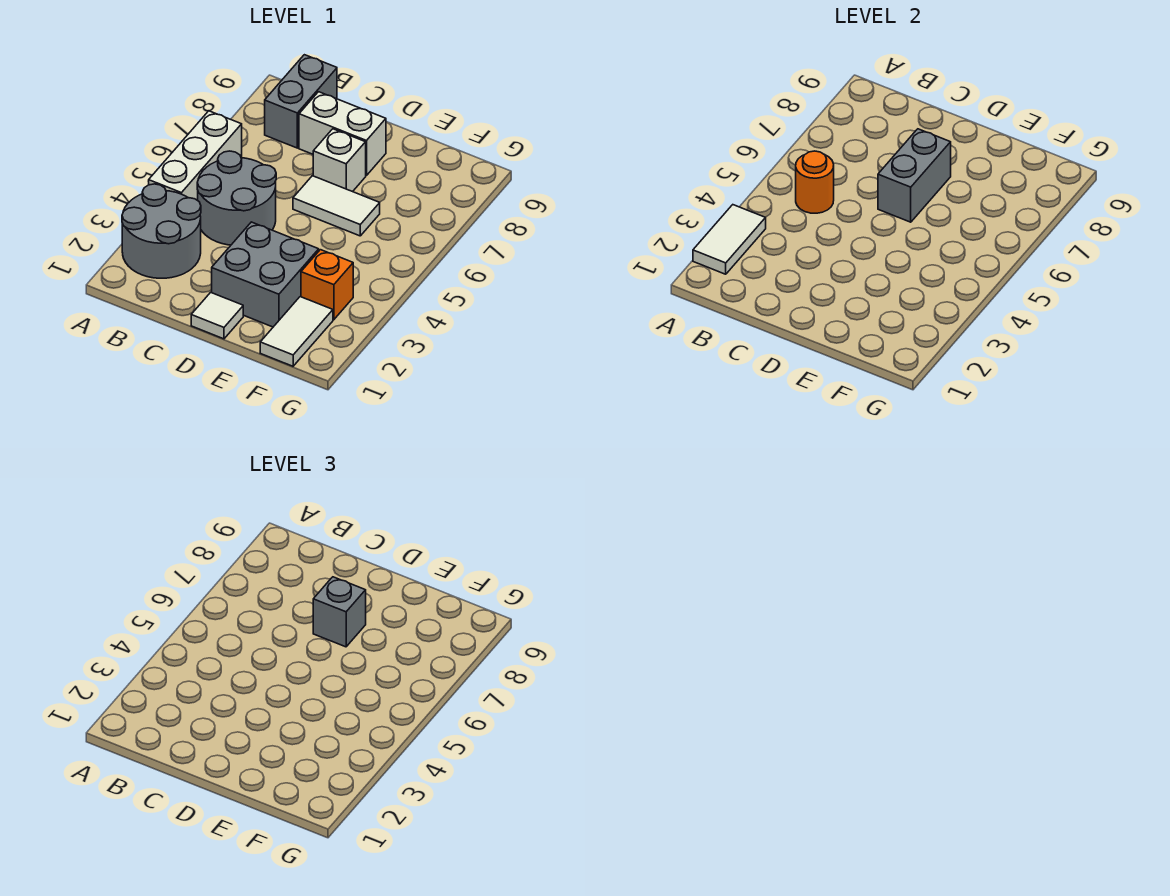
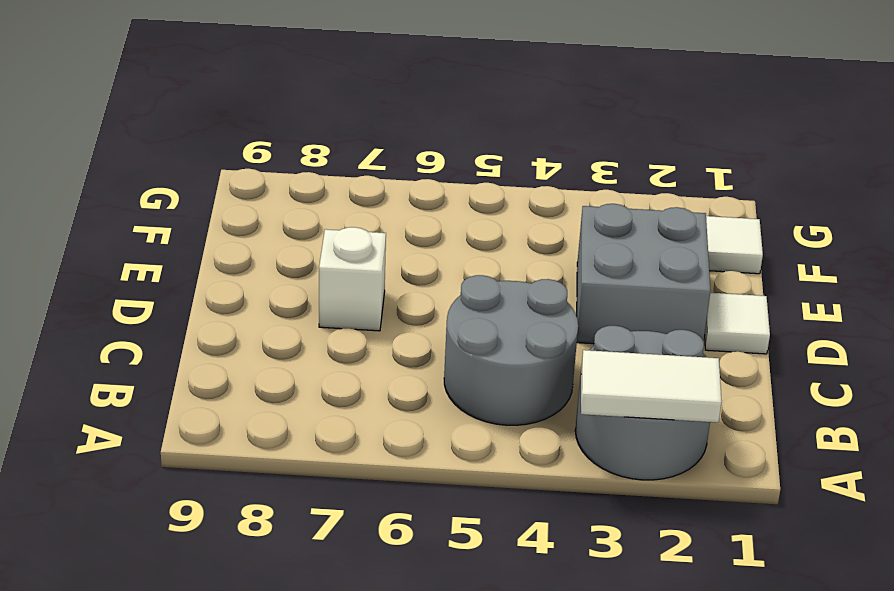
none -> white 1x3 brick [149,111,242,200]
none -> grey 1x2 brick [265,55,337,148]
none -> white 1x2 brick [299,92,386,176]

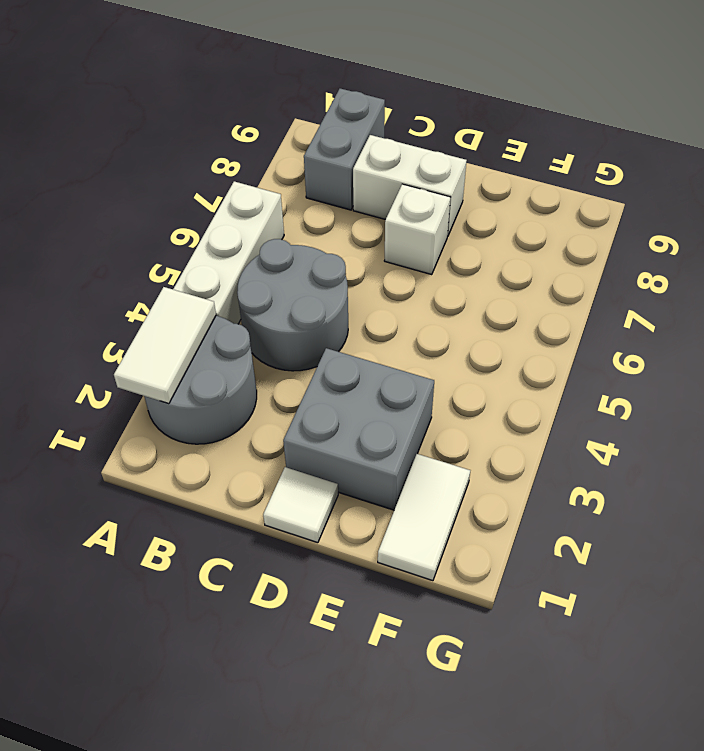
none -> white 1x2 tile [293,176,380,236]
none -> orange 1x1 brick [301,250,353,320]
none -> orange 1x1 round brick [796,151,834,213]

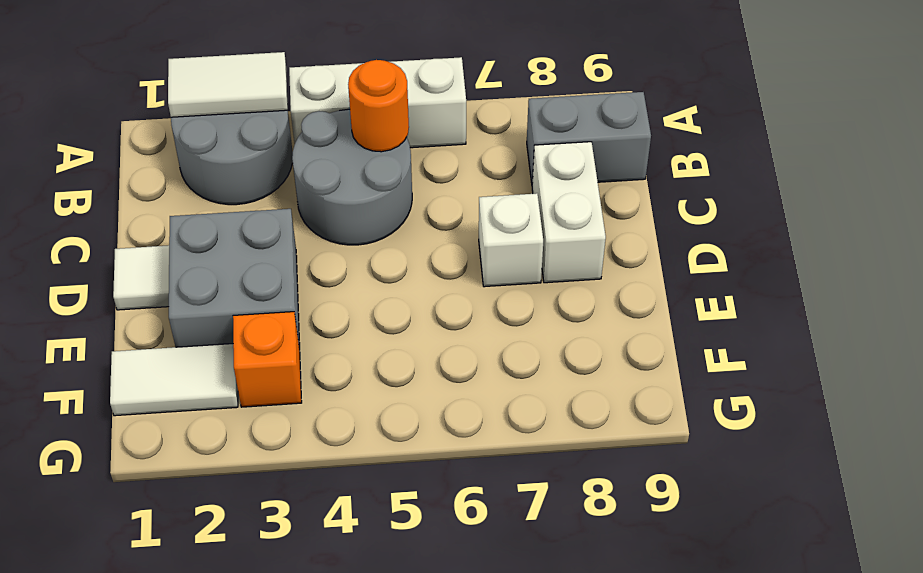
none -> white 1x2 tile [293,176,380,236]
none -> grey 1x2 brick [878,129,951,222]
none -> grey 1x1 brick [313,577,366,647]

